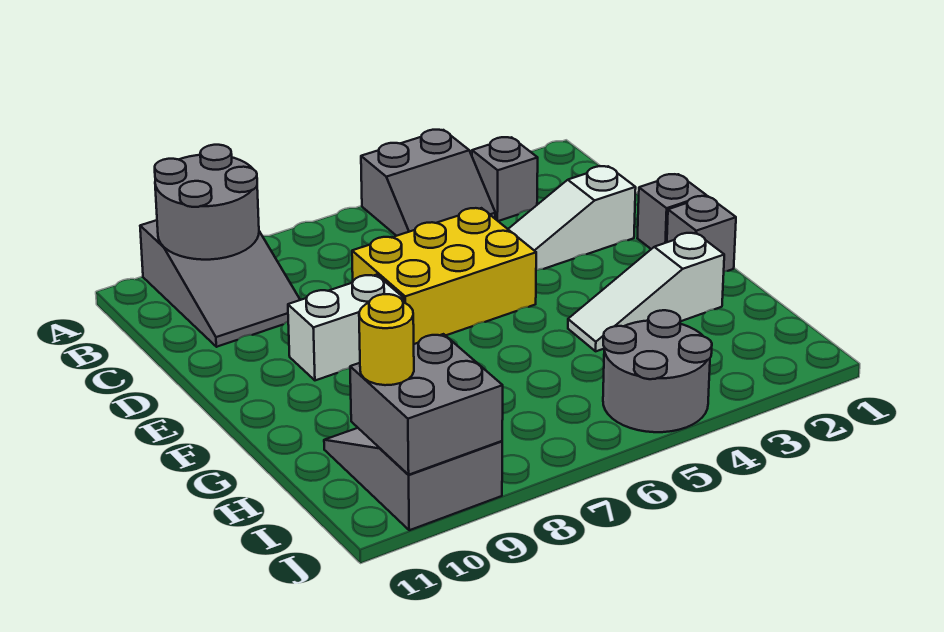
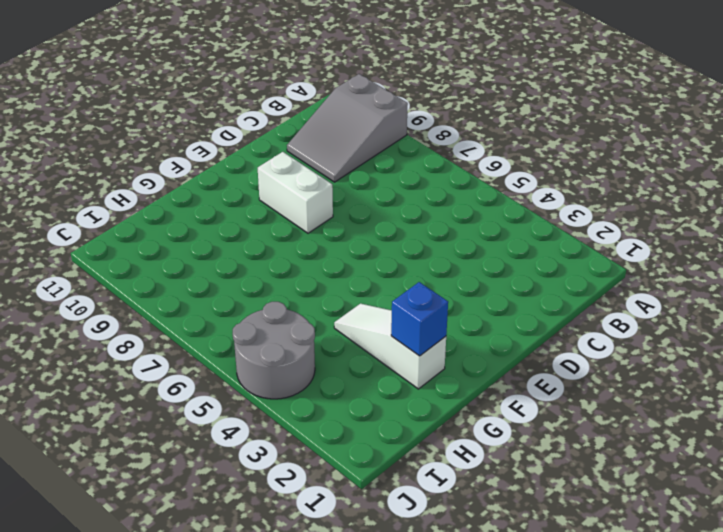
blue 1x1 brick [391,282,448,356] -> none
none -> grey 2x2 slope [361,130,495,236]
none -> grey 1x1 brick [472,137,538,221]
none -> white 1x3 slope [508,166,636,270]

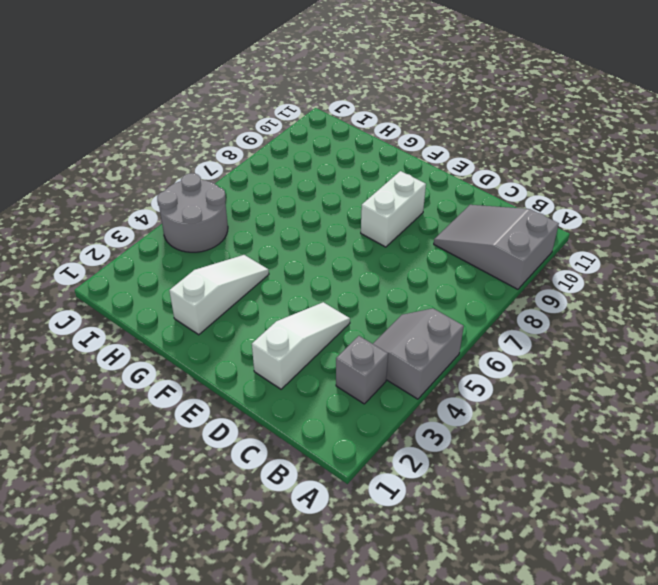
none -> yellow 2x3 brick [352,208,536,344]
none -> grey 1x1 brick [637,174,706,249]
none -> grey 1x1 brick [667,196,736,271]

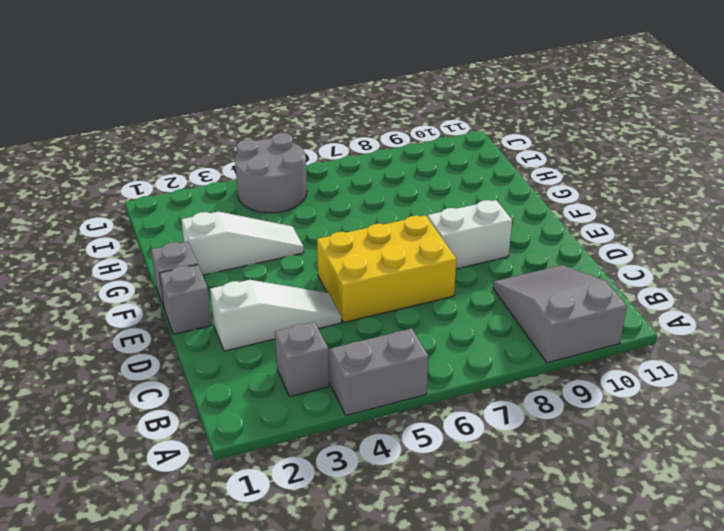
none -> grey 2x3 slope [324,428,502,530]
none -> grey 2x2 round brick [155,145,259,260]
none -> grey 2x2 brick [350,334,503,475]

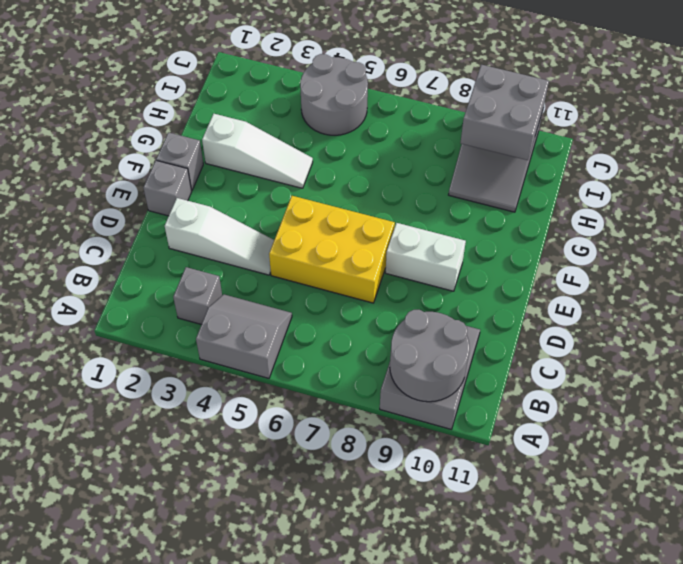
none -> yellow 1x1 round brick [359,294,414,385]

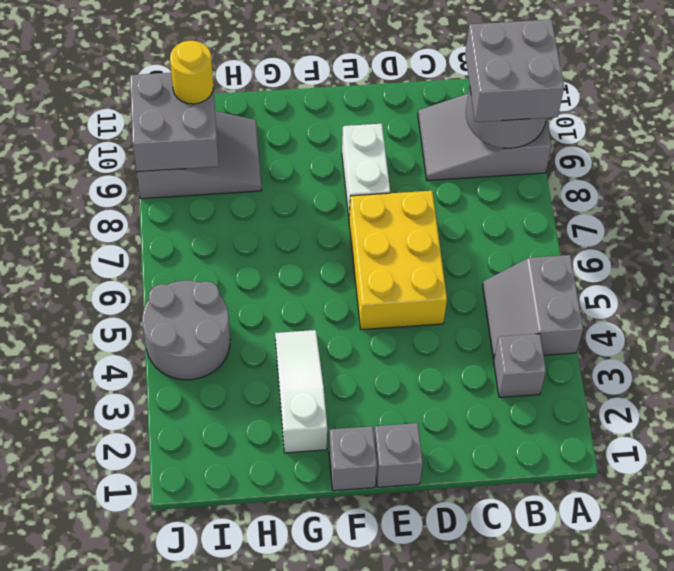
grey 2x2 brick [465,19,564,122] -> none
none -> white 1x3 slope [508,166,636,270]

